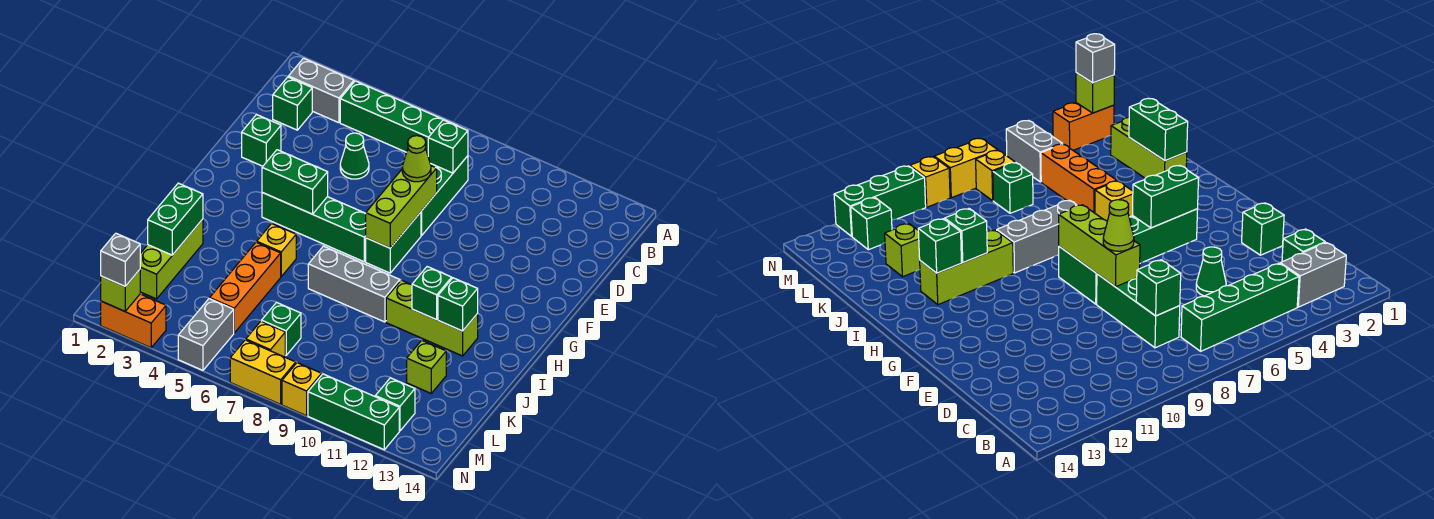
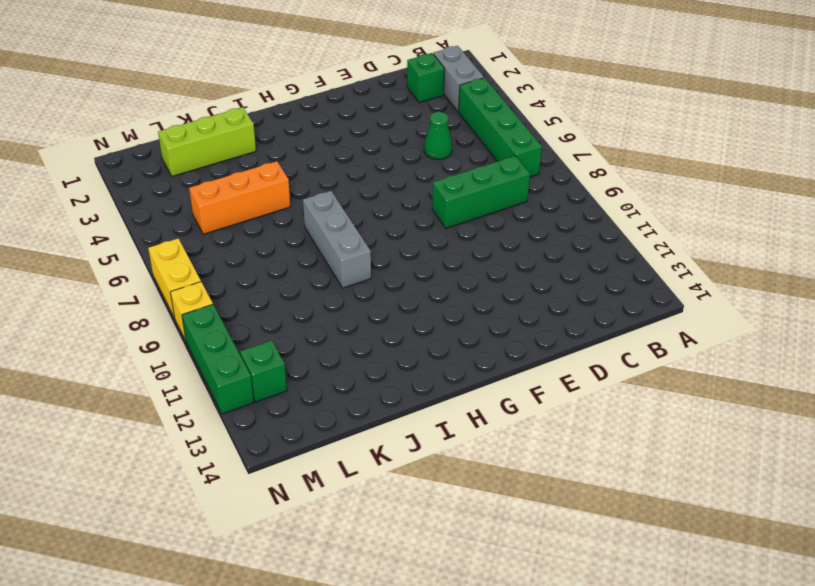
none -> green 1x1 brick [242,114,281,166]
none -> green 1x2 brick [366,212,421,273]
none -> green 1x4 brick [262,193,366,262]
none -> yellow 1x1 brick [257,224,296,276]

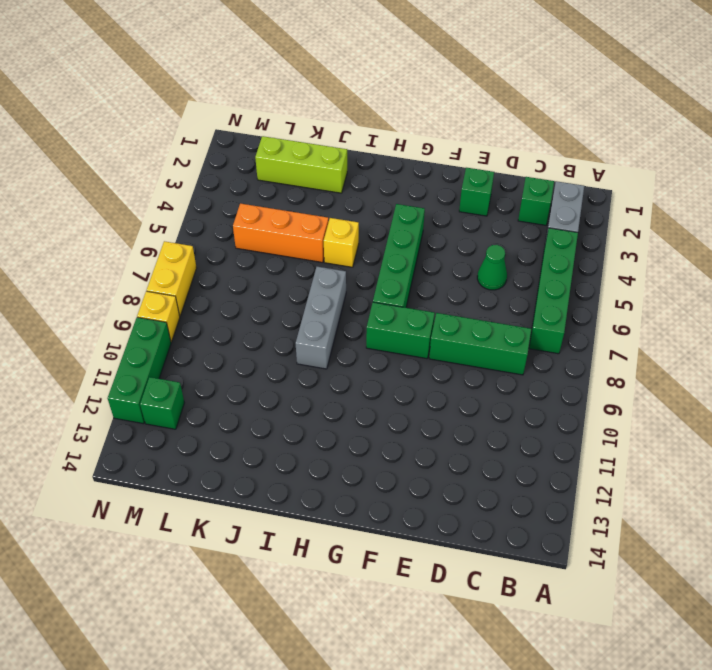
none -> lime 1x3 brick [386,280,478,356]
none -> lime 1x1 brick [407,340,446,393]
none -> green 1x1 brick [262,302,301,355]
none -> grey 1x2 brick [178,299,234,370]

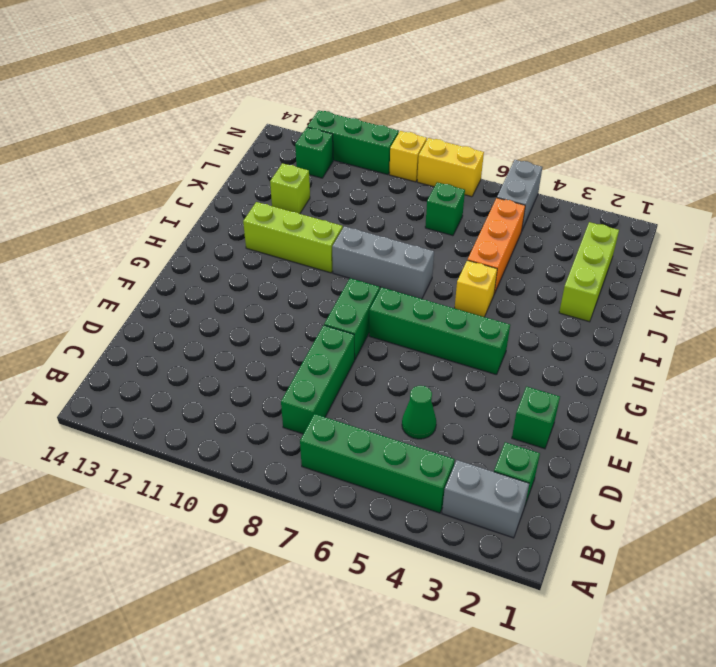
none -> yellow 1x1 brick [246,321,285,357]
none -> orange 1x2 brick [101,294,166,348]
none -> green 1x1 brick [428,120,468,173]
none -> lime 1x3 brick [366,166,437,248]

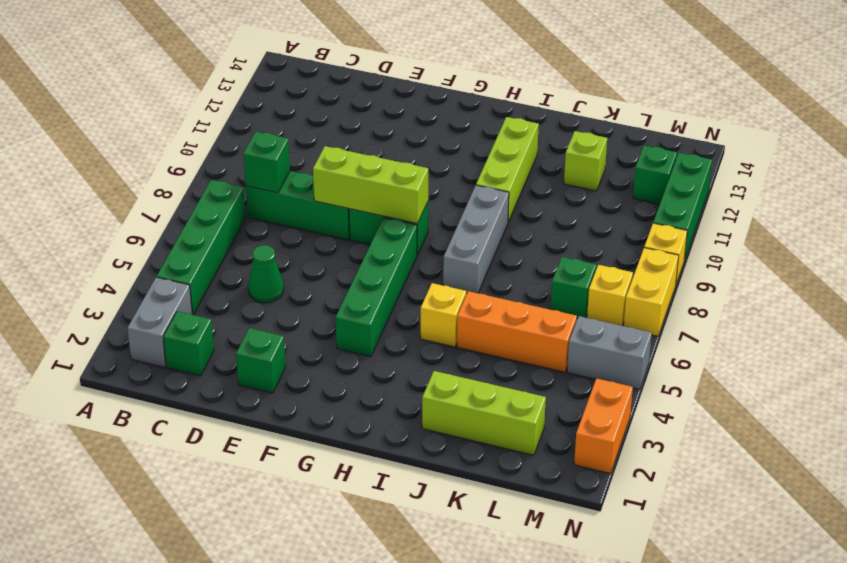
none -> green 1x2 brick [262,150,328,214]
none -> green 1x1 brick [412,267,452,320]
none -> green 1x1 brick [438,278,478,331]
none -> green 1x2 brick [148,183,203,255]

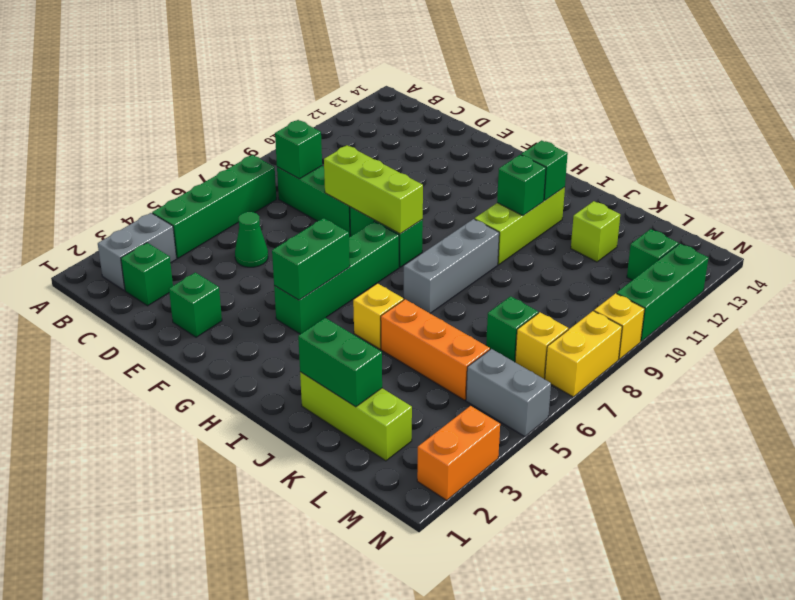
none -> lime 1x1 brick [101,270,140,311]
none -> lime 1x1 cone [402,136,431,182]
none -> grey 1x1 brick [101,233,140,286]

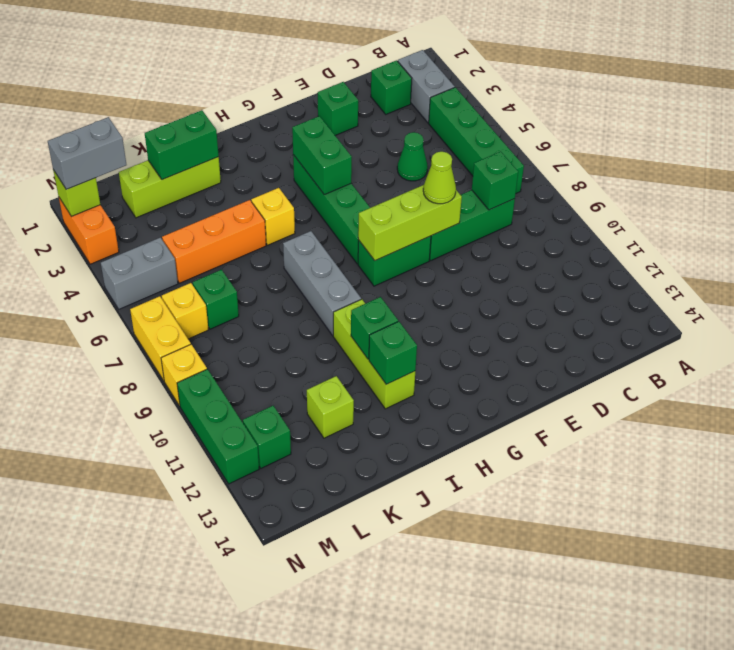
grey 1x2 brick [48,117,126,189] -> grey 1x1 brick [101,233,140,286]

